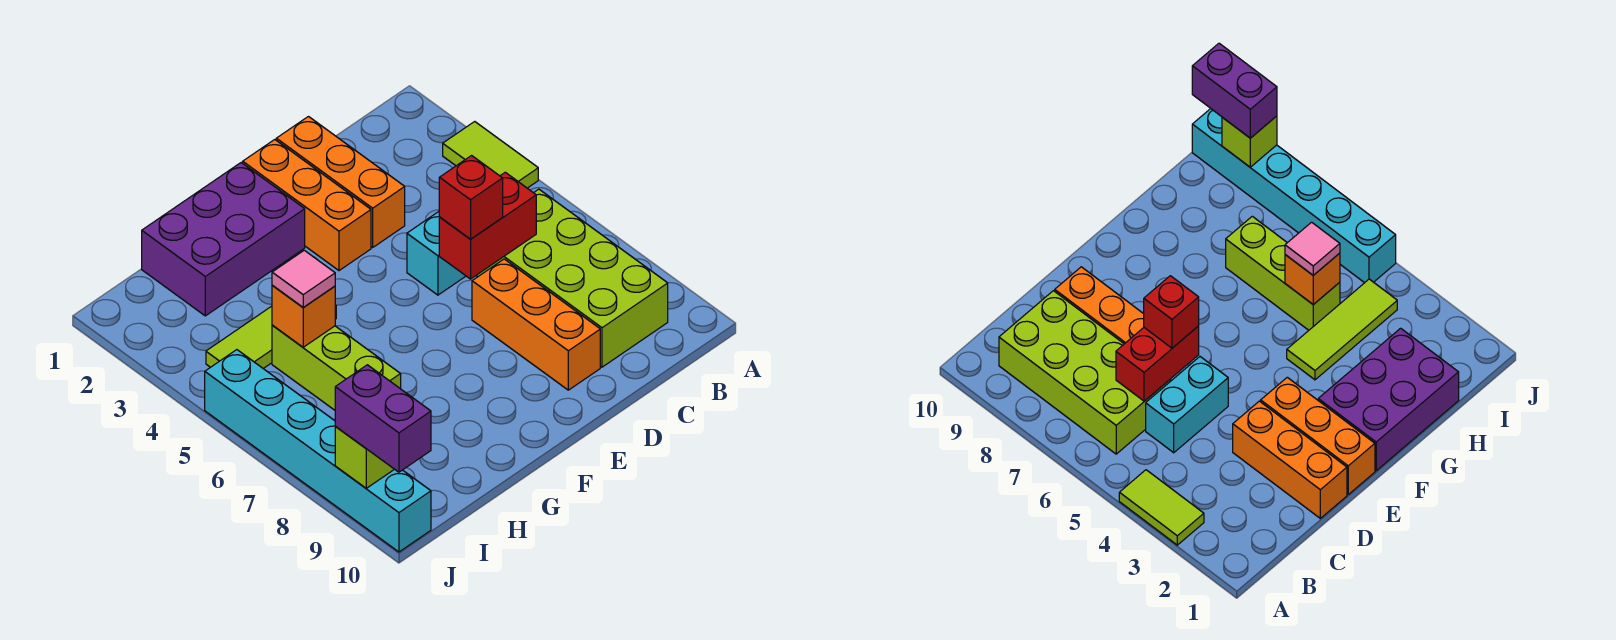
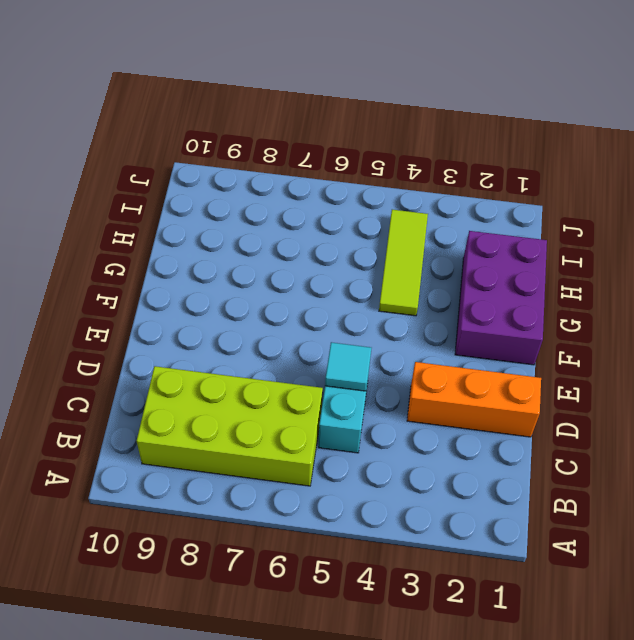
cyan 1x1 tile [325,342,371,391] -> none
none -> lime 1x2 tile [443,122,538,188]
none -> orange 1x3 brick [472,259,600,390]
none -> orange 1x3 brick [243,140,371,271]

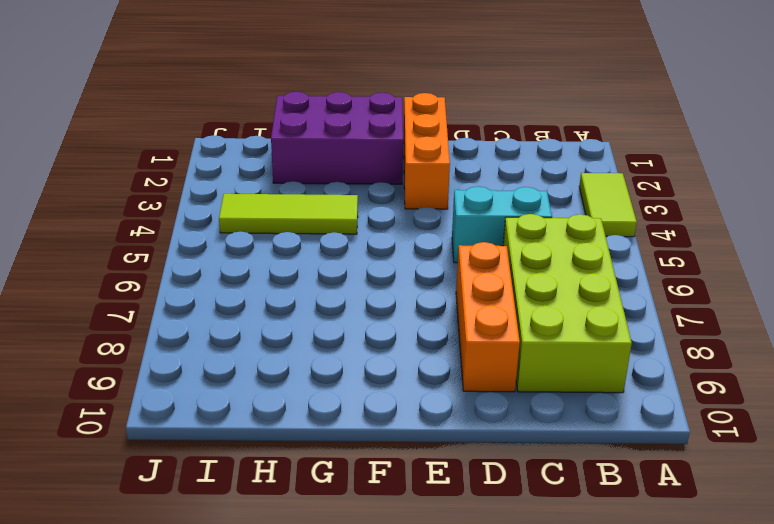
none -> orange 1x3 brick [276,117,405,247]
none -> lime 1x3 brick [272,325,401,410]
none -> cyan 1x6 brick [205,350,431,552]

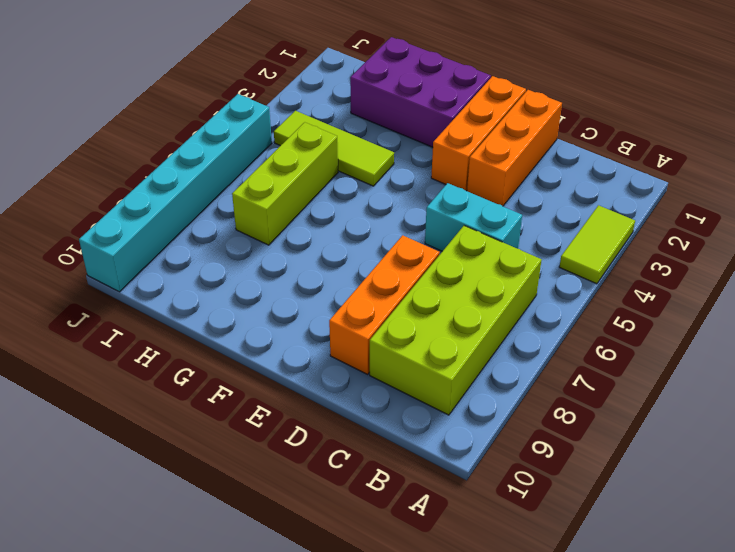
none -> red 1x2 brick [439,172,536,279]
none -> orange 1x1 brick [272,286,335,347]
none -> lime 1x1 brick [335,426,394,488]

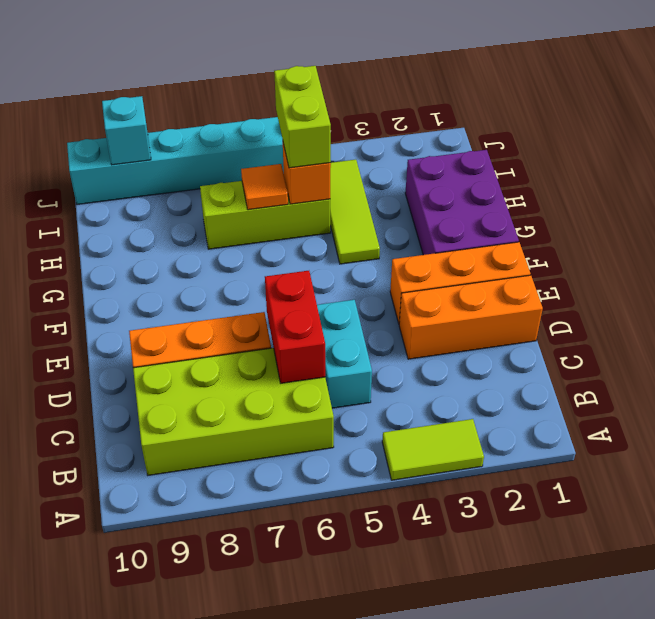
lime 1x2 brick [274,66,331,168] -> pink 1x1 tile [272,250,335,307]
orange 1x1 tile [241,164,288,210] -> none
cyan 1x1 brick [102,96,151,165] -> lime 1x1 brick [335,426,394,488]
none -> red 1x1 brick [439,156,503,239]
none -> purple 1x2 brick [335,365,431,472]

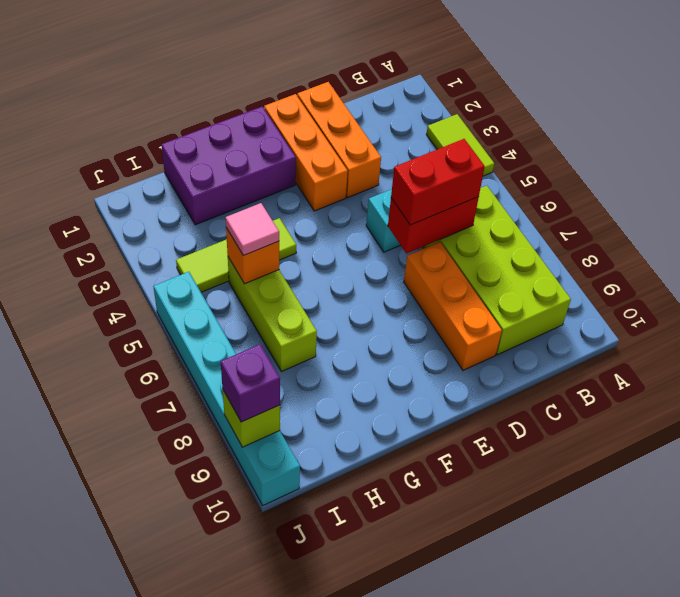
red 1x2 brick [391,139,485,225] -> red 1x1 brick [439,156,503,239]
purple 1x1 brick [221,344,280,422] -> purple 1x2 brick [335,365,431,472]

